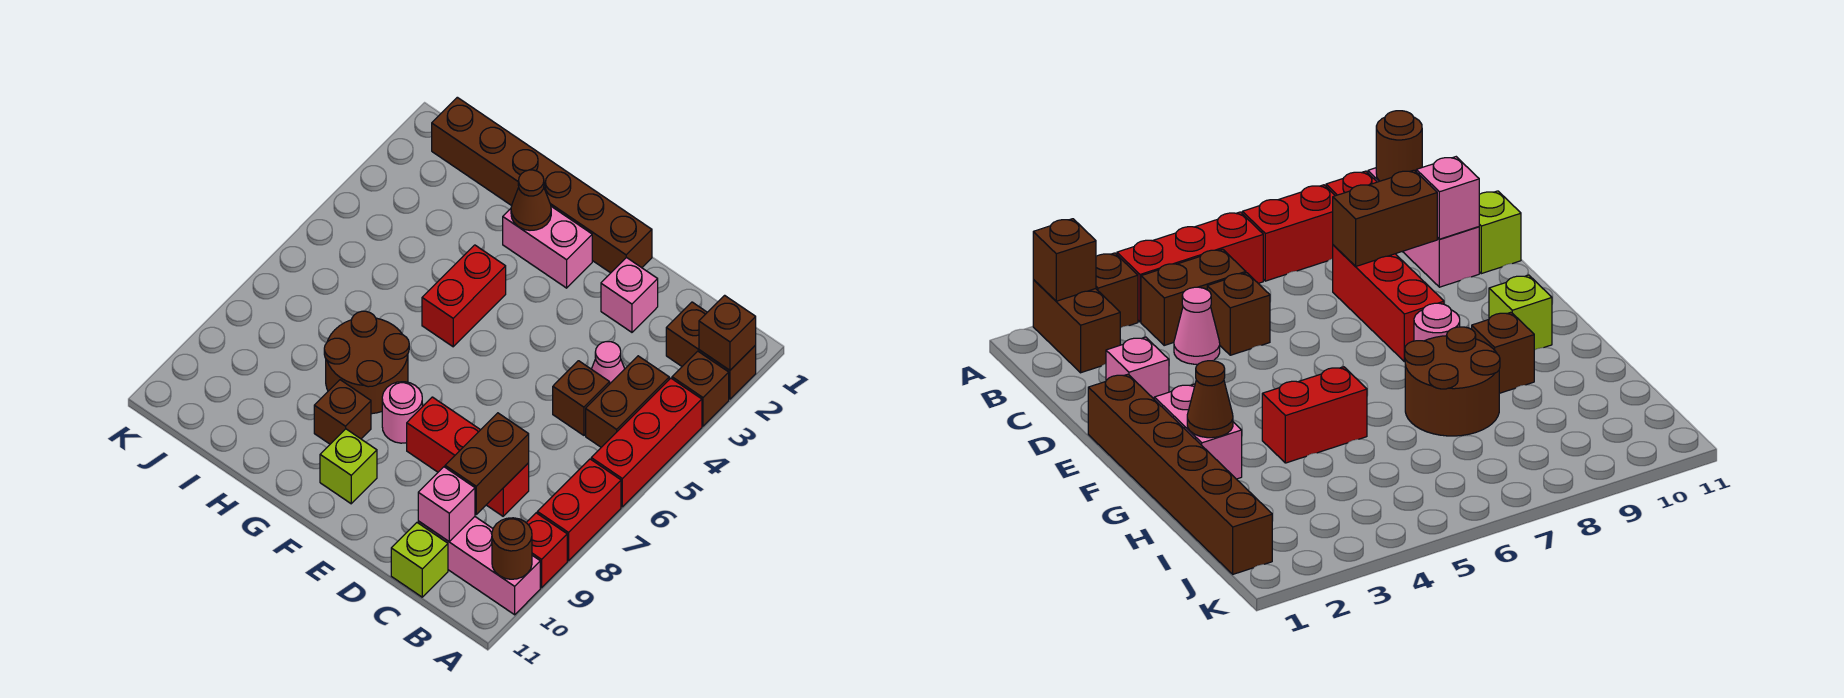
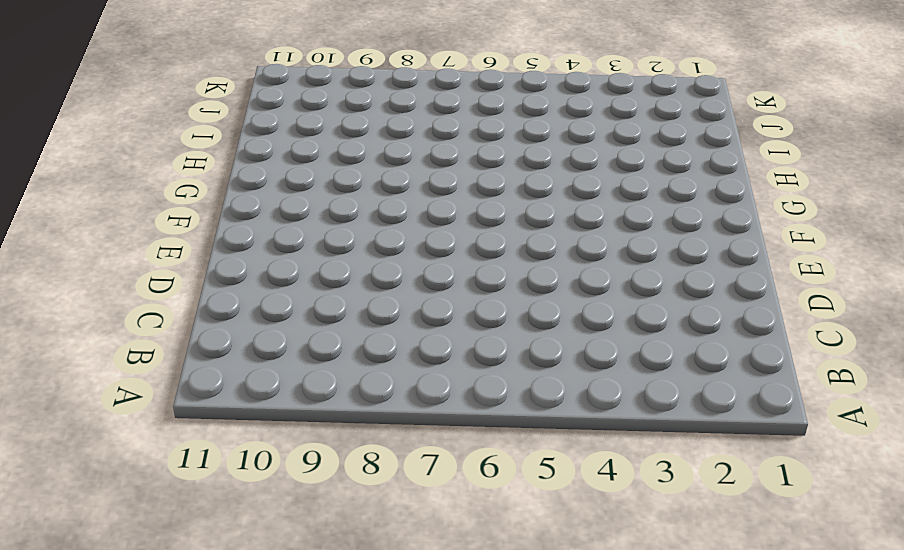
none -> brown 1x2 brick [666,302,756,399]
none -> brown 1x1 brick [672,351,729,426]
none -> red 1x3 brick [591,378,702,507]

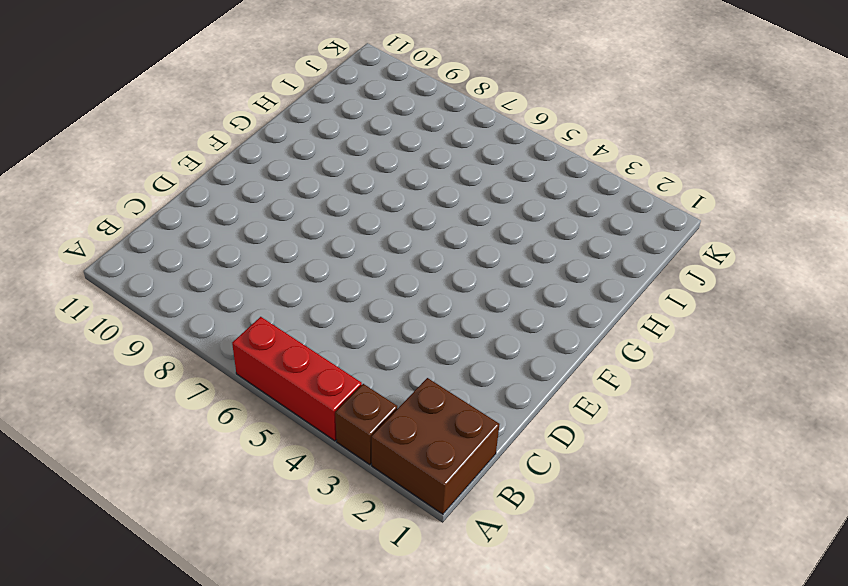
brown 2x2 brick [372,378,500,514] -> brown 1x2 brick [666,302,756,399]
none -> red 1x2 brick [537,459,621,561]
none -> red 1x1 brick [526,513,567,588]
none -> pink 1x3 brick [418,517,540,615]

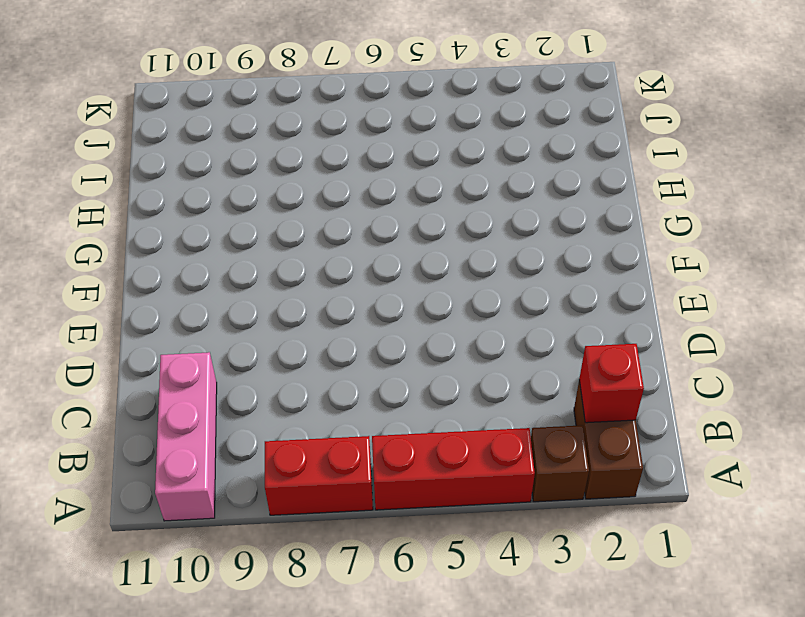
red 1x1 brick [579,344,644,423] -> red 1x1 brick moved to [526,513,567,588]
none -> brown 1x2 brick [586,356,669,447]
none -> pink 1x1 cone [592,342,625,383]
none -> brown 1x1 brick [553,361,610,435]

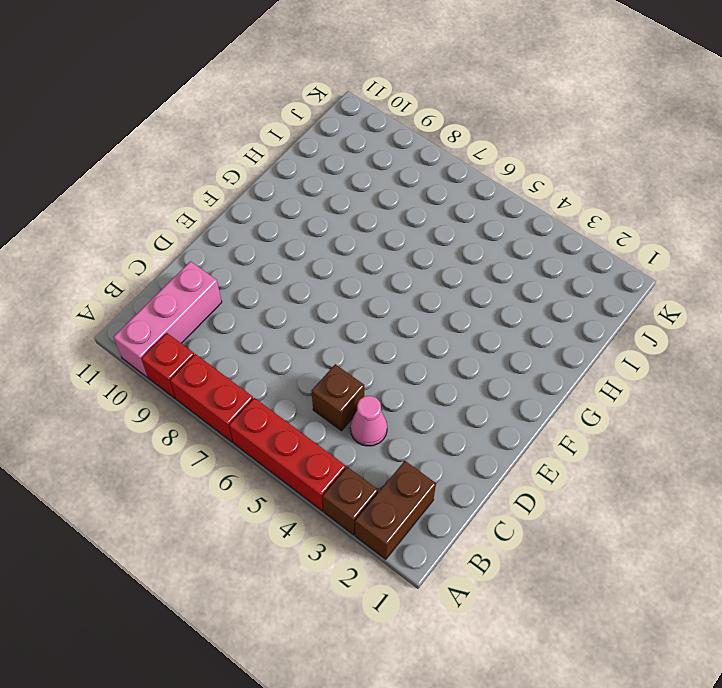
none -> brown 1x2 brick [586,356,669,447]
none -> red 1x3 brick [407,397,529,516]
none -> lime 1x1 brick [391,523,448,597]

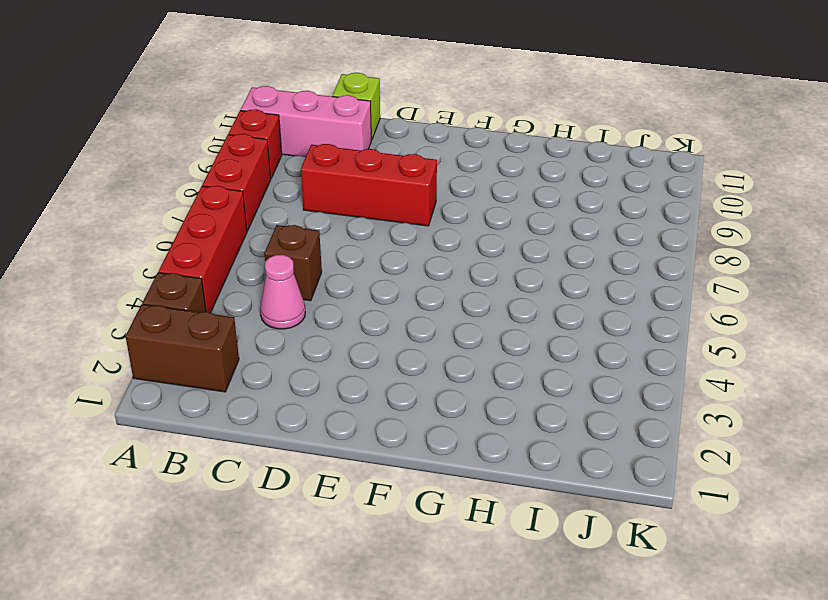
none -> brown 1x2 brick [586,356,669,447]
none -> pink 1x1 brick [601,257,658,332]
none -> brown 1x6 brick [432,97,652,273]

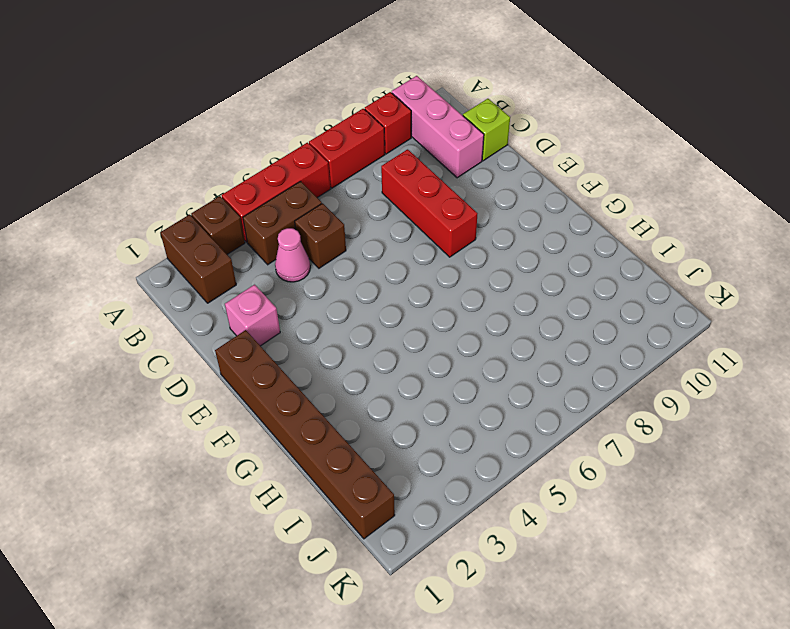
none -> pink 1x2 brick [503,206,592,288]
none -> pink 1x1 round brick [382,382,422,443]
none -> lime 1x1 brick [320,429,377,504]

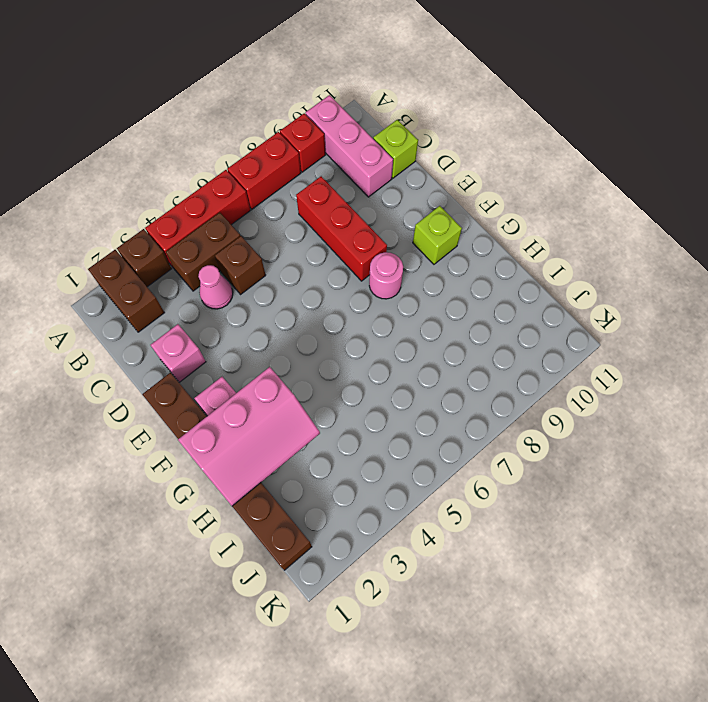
pink 2x3 slope [178,367,320,506] -> brown 1x1 cone [511,170,551,230]
none -> red 1x2 brick [422,245,506,347]
none -> brown 2x2 round brick [324,311,409,414]
none -> brown 1x1 brick [314,380,371,444]

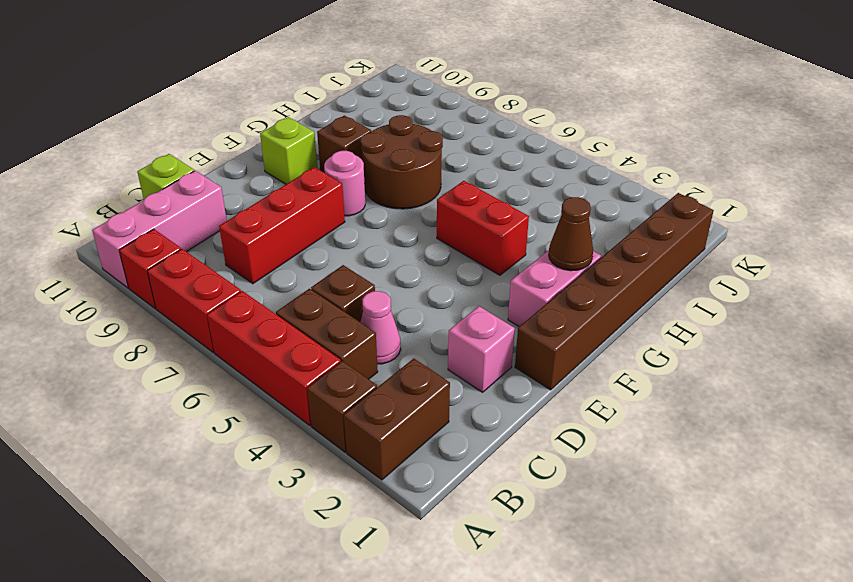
none -> brown 1x1 brick [699,295,756,370]
none -> brown 1x1 round brick [492,518,532,579]
none -> brown 1x2 brick [445,413,529,514]

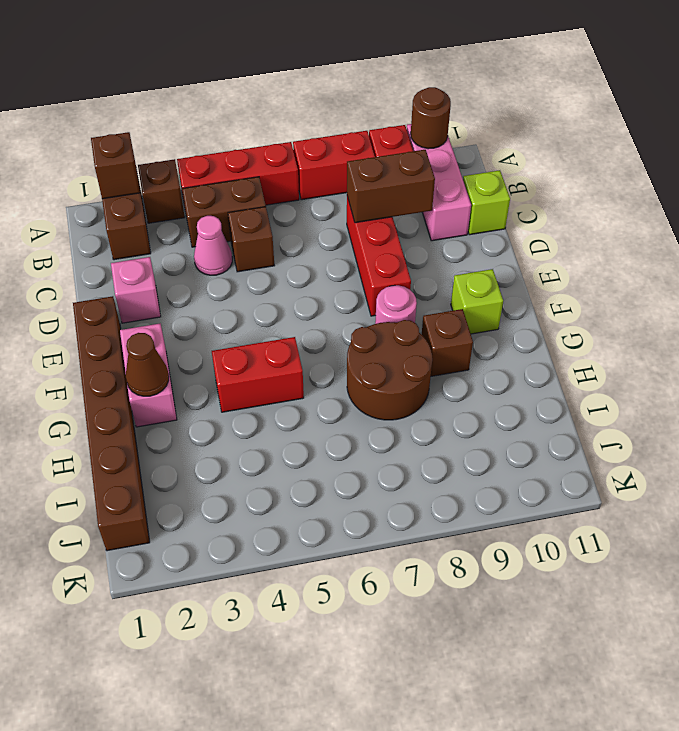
none -> pink 1x1 brick [418,467,475,541]

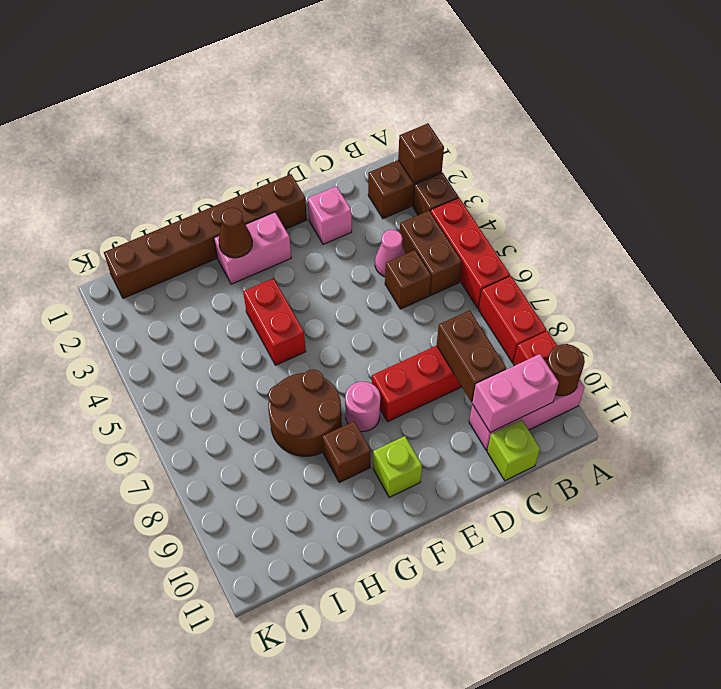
pink 1x2 brick [472,354,559,432] -> pink 1x1 brick [418,467,475,541]

